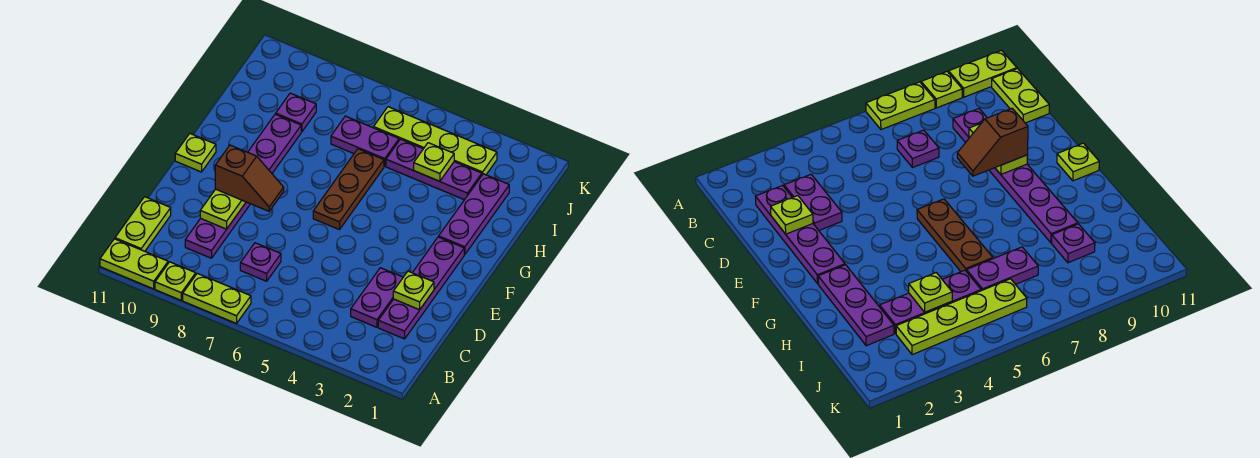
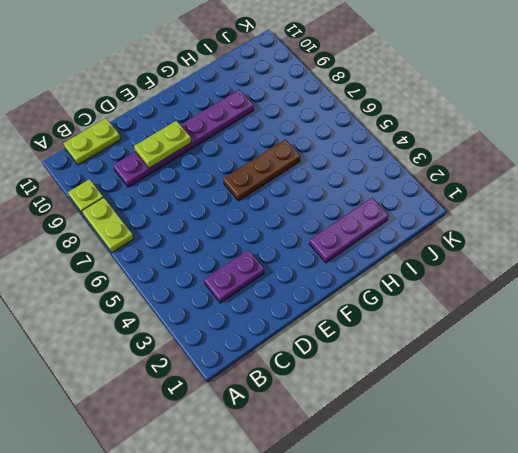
none -> lime 1x2 plate [100,239,168,289]
none -> purple 1x4 plate [378,237,464,339]
none -> purple 1x1 plate [240,243,281,281]

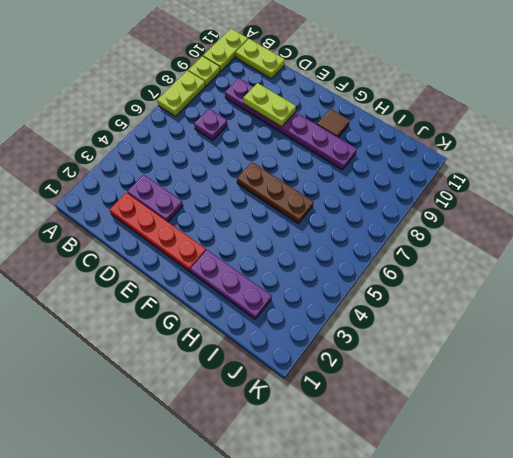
red 1x4 plate [109,193,206,272] -> purple 1x4 plate [378,237,464,339]
brown 1x1 tile [317,109,350,137] -> none
none -> lime 1x1 plate [175,134,216,172]
none -> purple 1x3 plate [386,139,482,200]
none -> purple 1x2 plate [331,116,399,166]

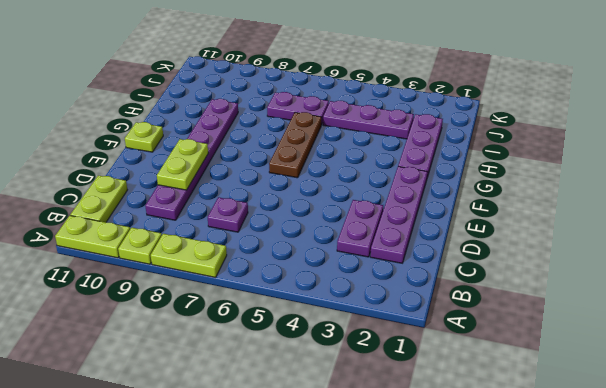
none -> purple 1x1 plate [276,93,316,132]
none -> lime 1x4 plate [374,107,497,175]
none -> lime 1x1 plate [393,271,434,310]

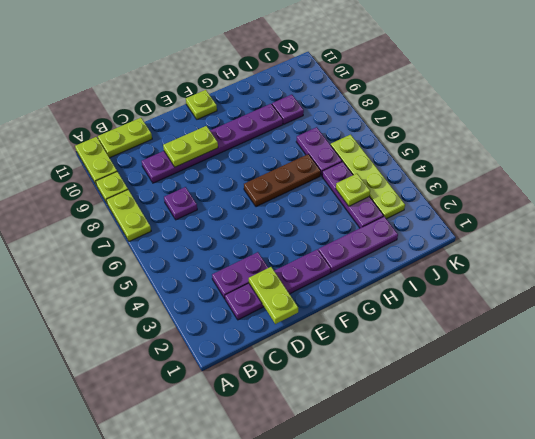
lime 1x2 plate [249,267,298,324] -> lime 1x1 plate [393,271,434,310]
none -> brown 1x2 slope [215,145,284,211]

